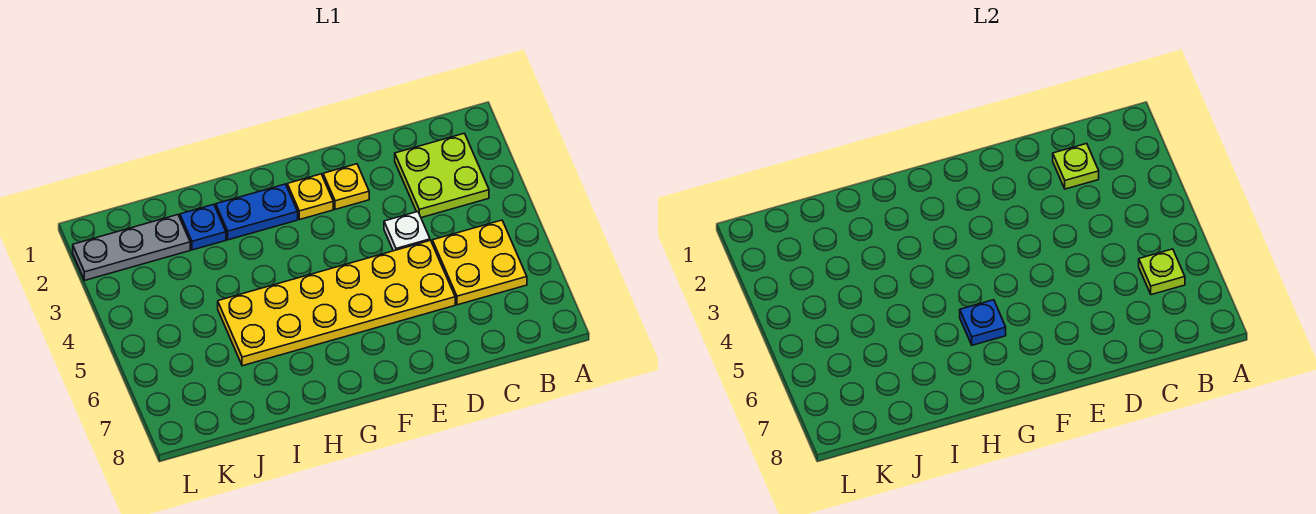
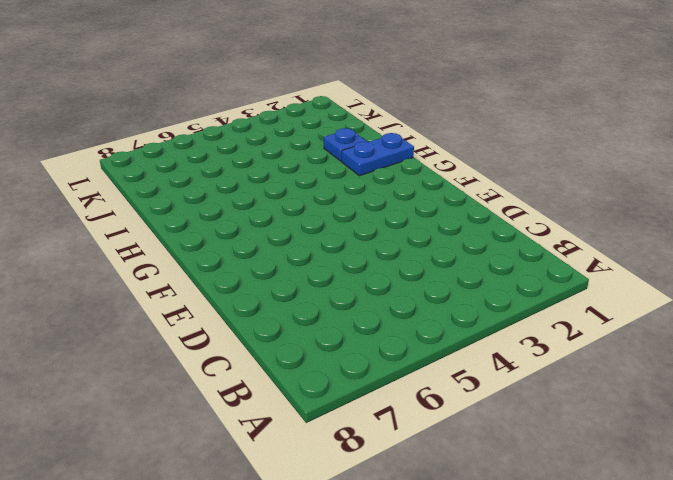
blue 1x2 plate [342,133,414,176] -> blue 1x2 plate turned to [216,184,298,240]
none -> lime 2x2 plate [395,133,489,218]
none -> yellow 2x2 plate [432,220,527,305]
none -> white 1x1 plate [384,212,430,251]

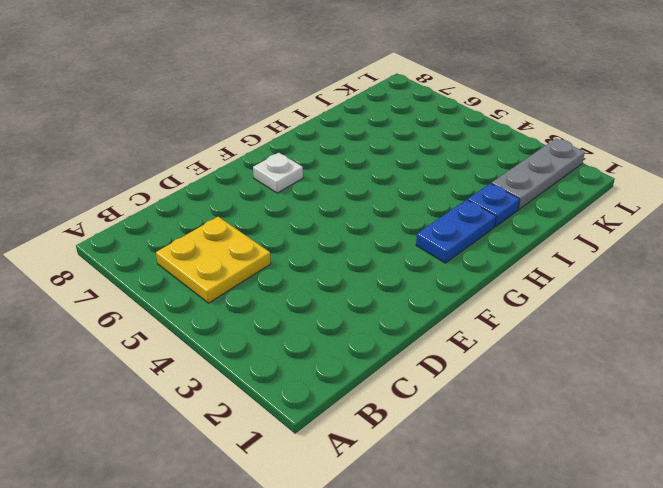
white 1x1 plate [253,153,303,193] -> white 1x1 plate moved to [384,212,430,251]
none -> lime 2x2 plate [395,133,489,218]
none -> yellow 2x6 plate [218,240,455,366]
none -> yellow 1x1 plate [323,164,369,209]

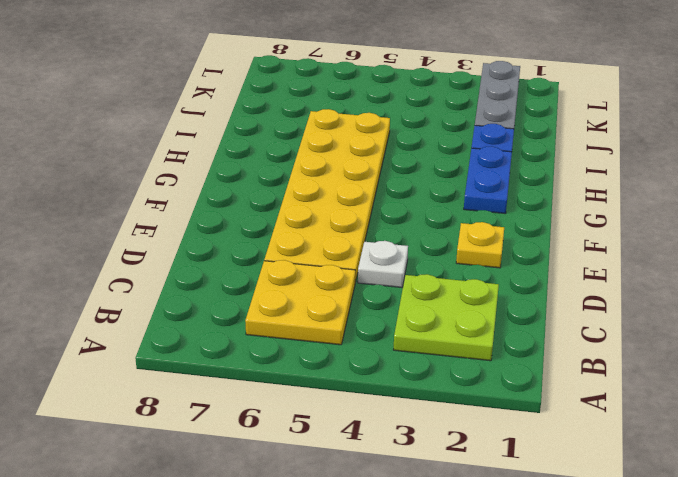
none -> yellow 1x1 plate [287,174,333,220]
none -> lime 1x1 plate [1139,249,1185,295]
none -> lime 1x1 plate [1053,144,1099,189]

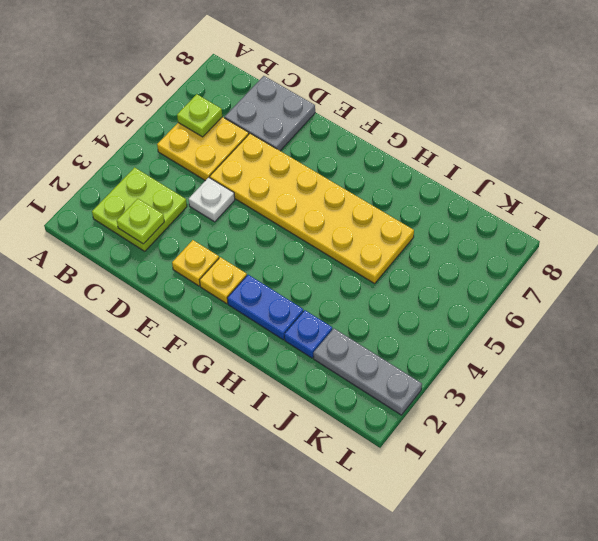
grey 2x2 plate [225,76,315,151] -> none
none -> blue 1x1 plate [960,300,1006,345]

